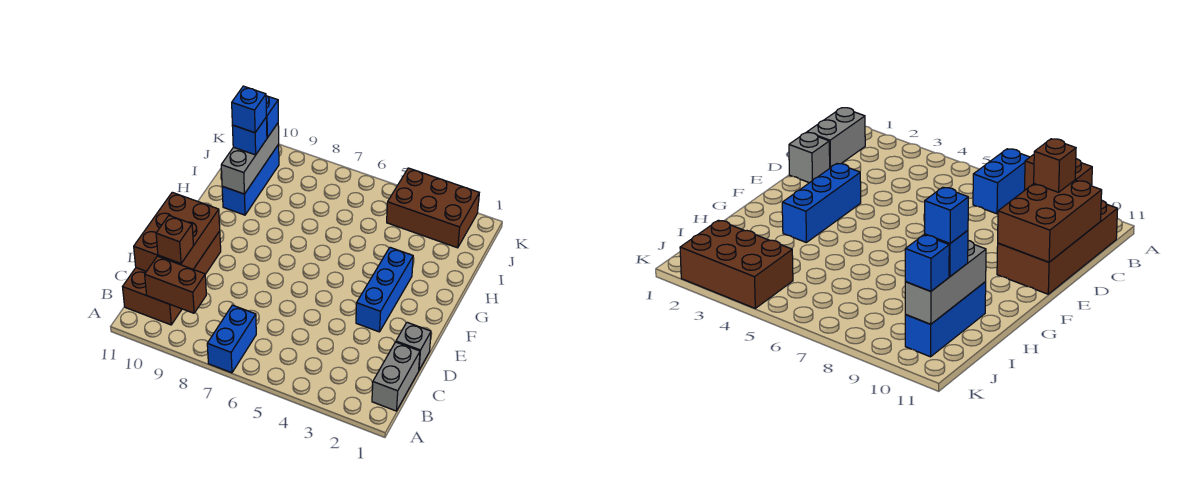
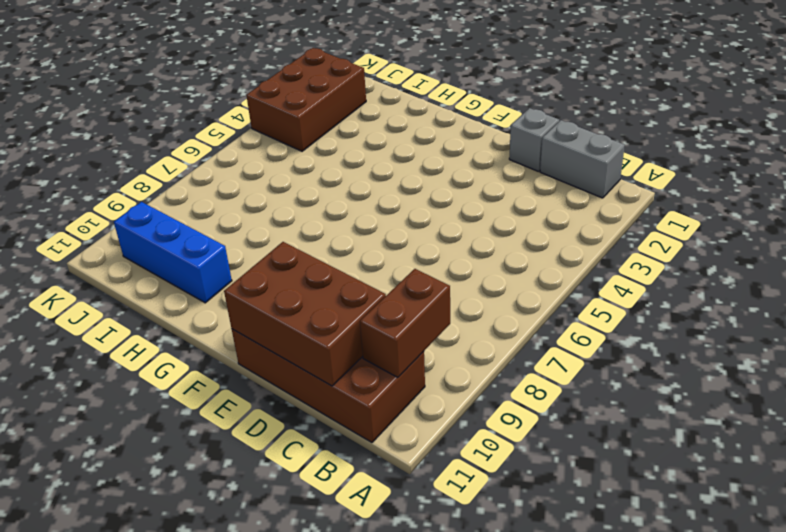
none -> blue 1x2 brick [207,305,256,373]
none -> blue 1x3 brick [356,247,413,332]
none -> grey 1x3 brick [221,123,279,194]

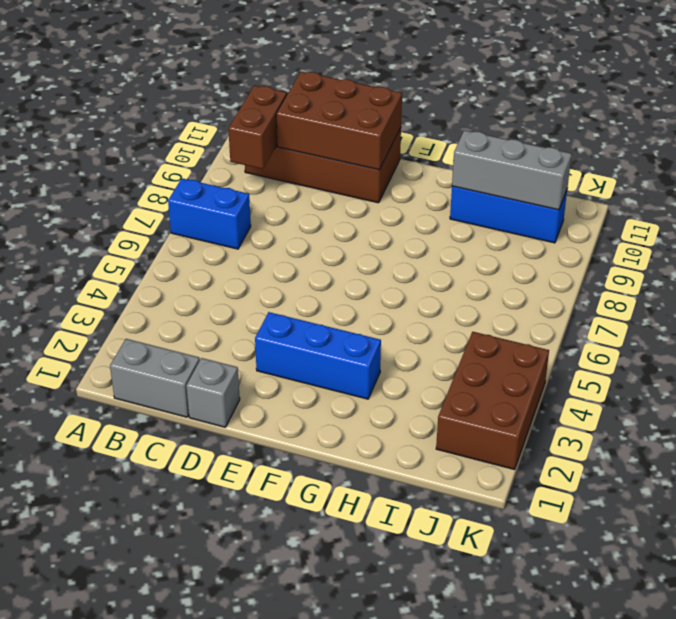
none -> brown 1x1 brick [156,216,194,264]
none -> blue 1x1 brick [232,118,267,155]
none -> blue 1x1 brick [266,96,278,138]

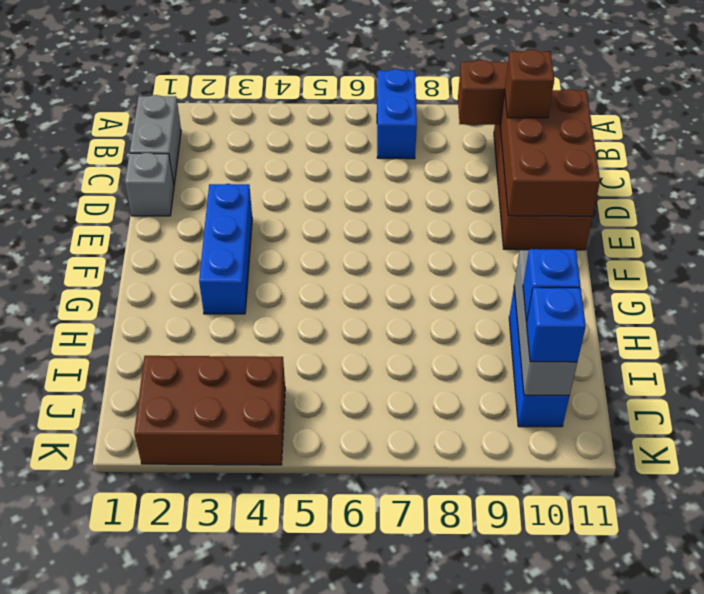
none -> blue 1x1 brick [232,86,266,133]

